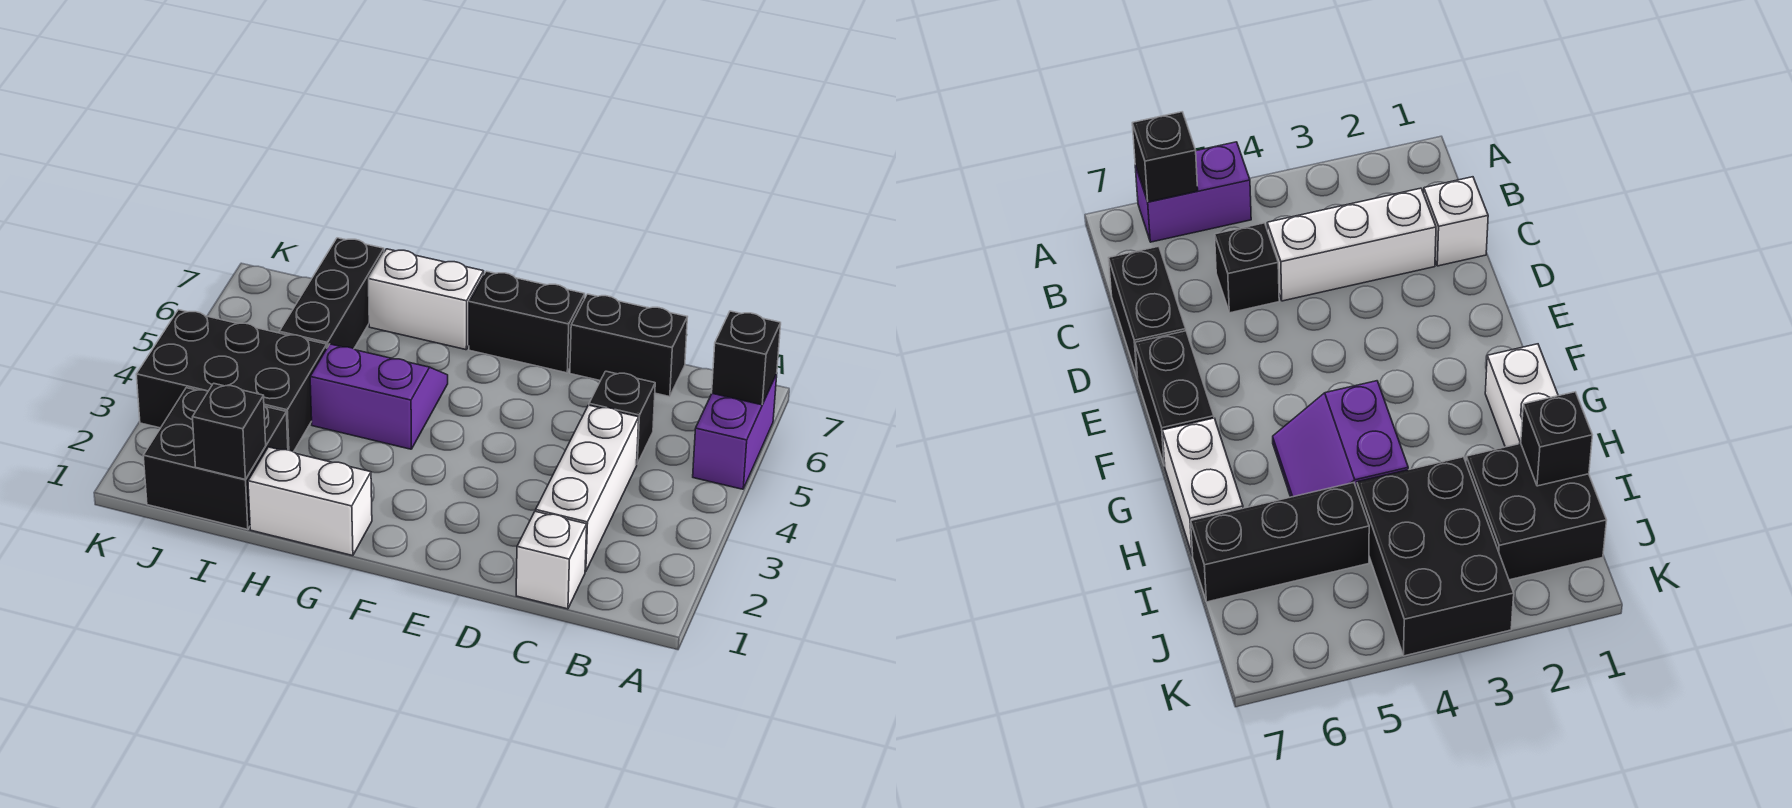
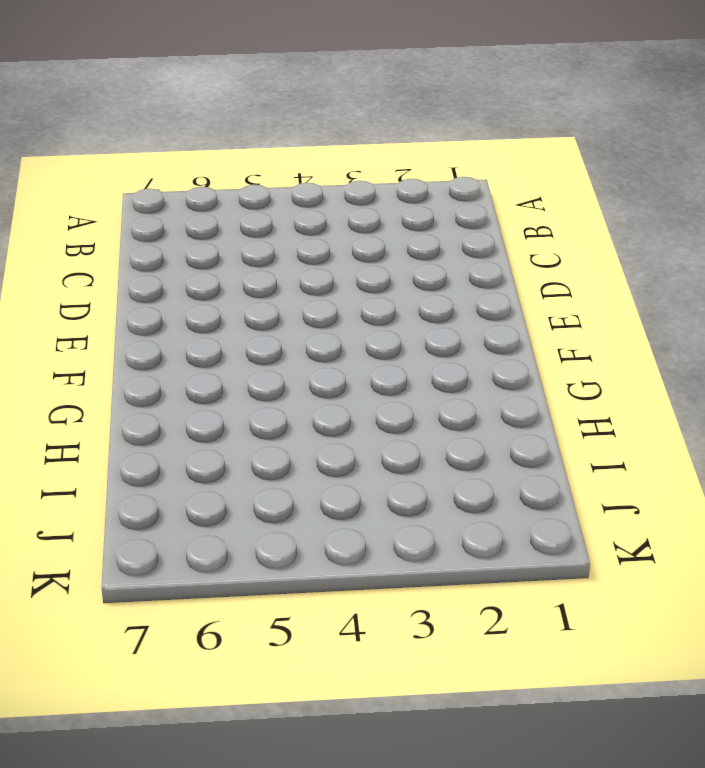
none -> purple 1x2 brick [693,374,777,489]
none -> white 1x1 brick [516,511,587,609]
none -> white 1x3 brick [536,405,639,572]

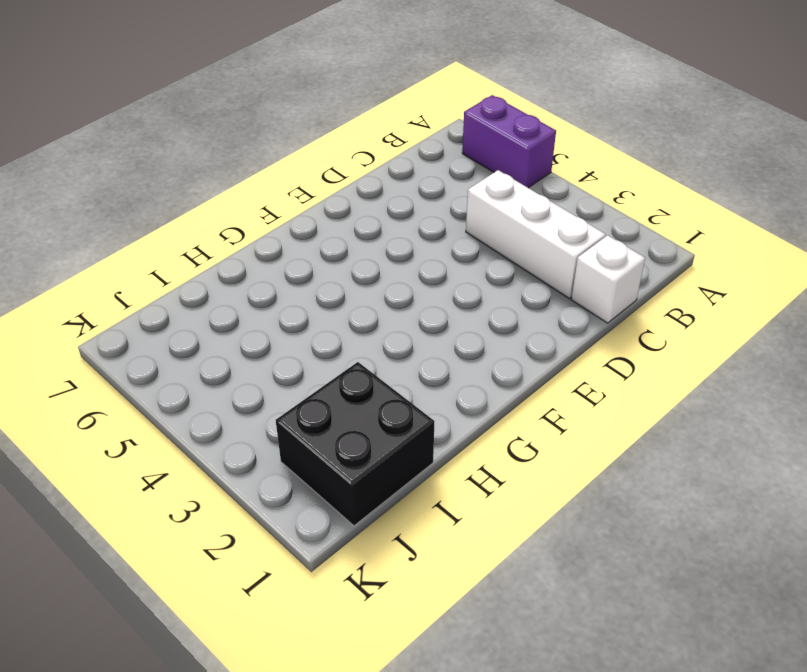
none -> black 1x1 brick [589,371,655,464]
none -> black 1x2 brick [570,294,687,397]
none -> black 1x2 brick [469,271,585,373]

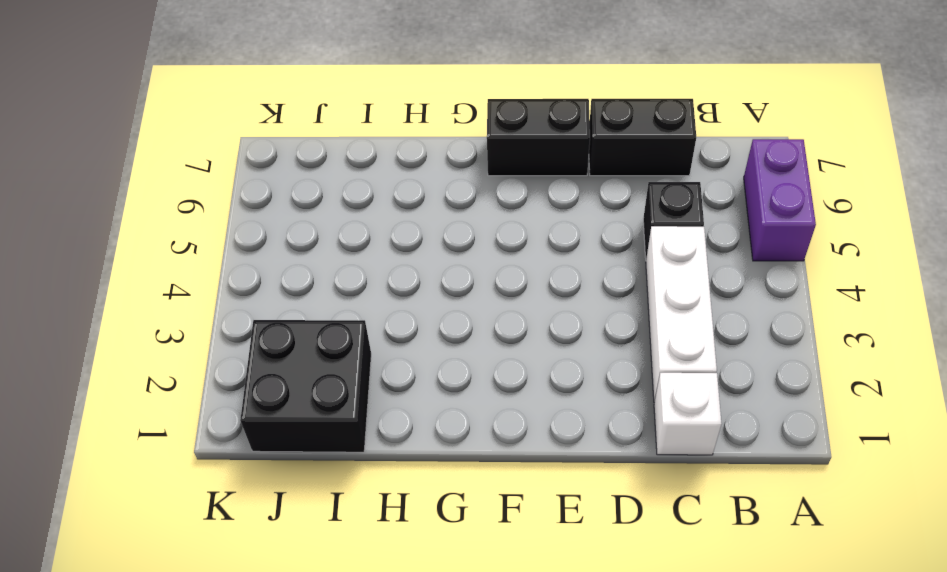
none -> white 1x2 brick [248,447,372,556]
none -> purple 2x2 slope [310,344,448,449]
none -> white 1x2 brick [369,249,484,350]

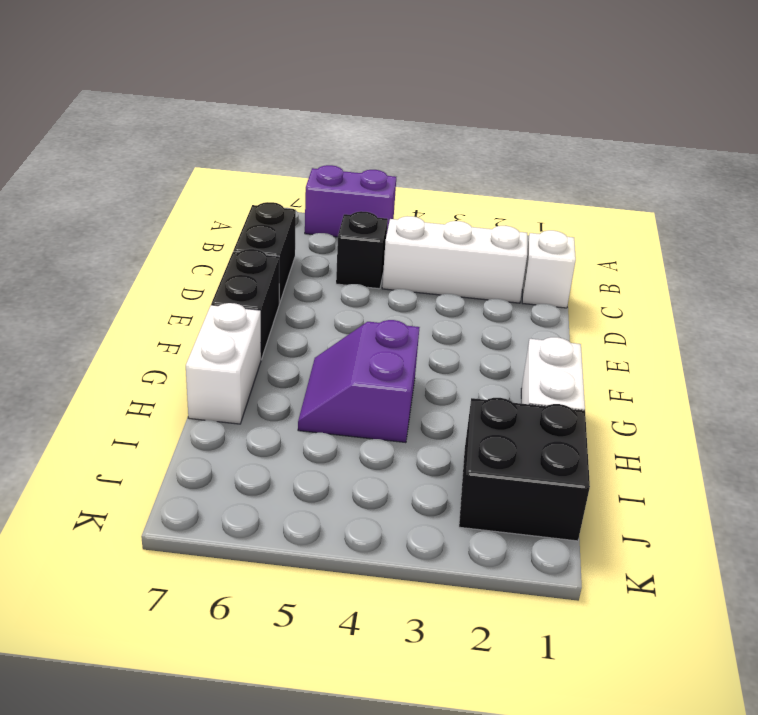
none -> black 2x3 brick [136,310,327,452]
none -> black 1x3 brick [279,238,384,349]
none -> black 1x1 brick [712,311,781,405]

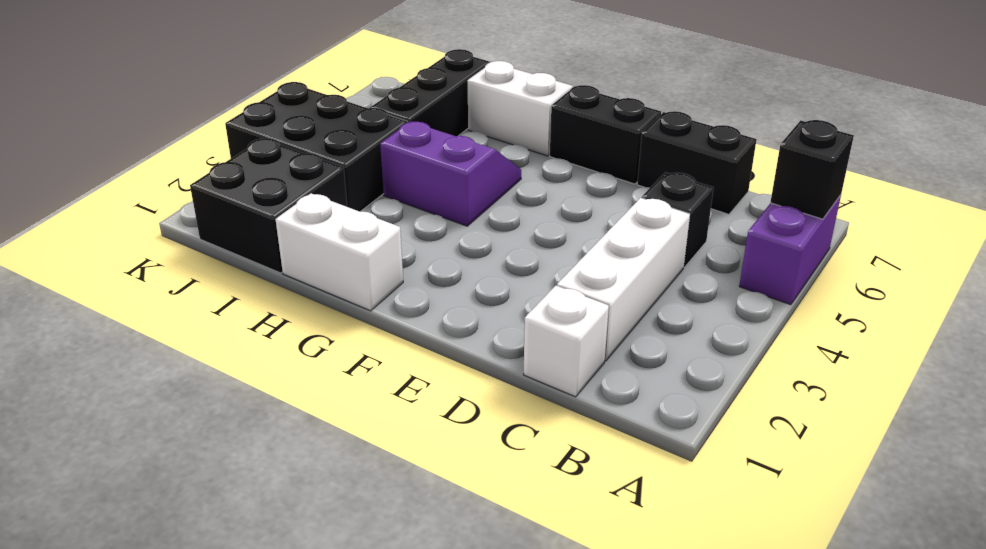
none -> black 1x1 brick [193,383,266,479]

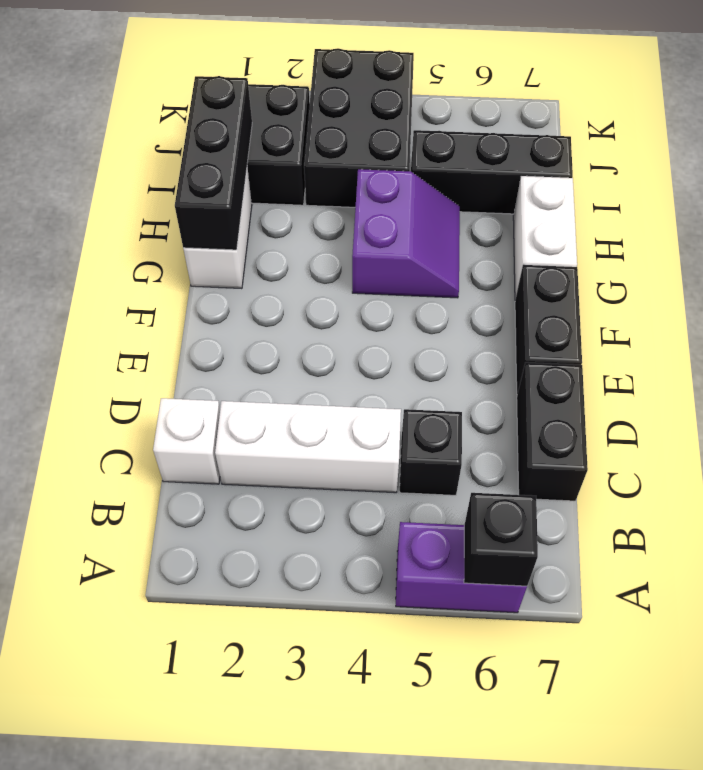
black 1x3 brick [175,76,252,250] -> black 1x1 brick [193,383,266,479]

